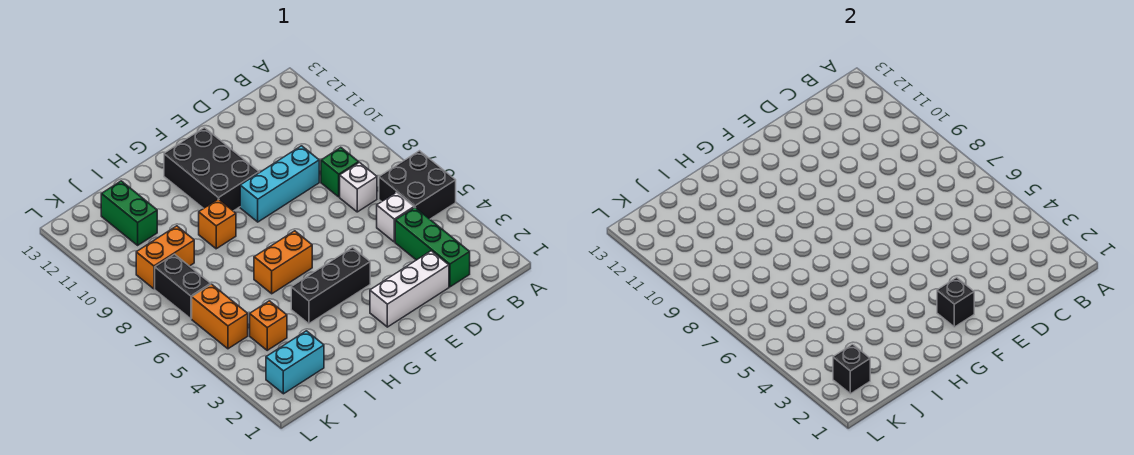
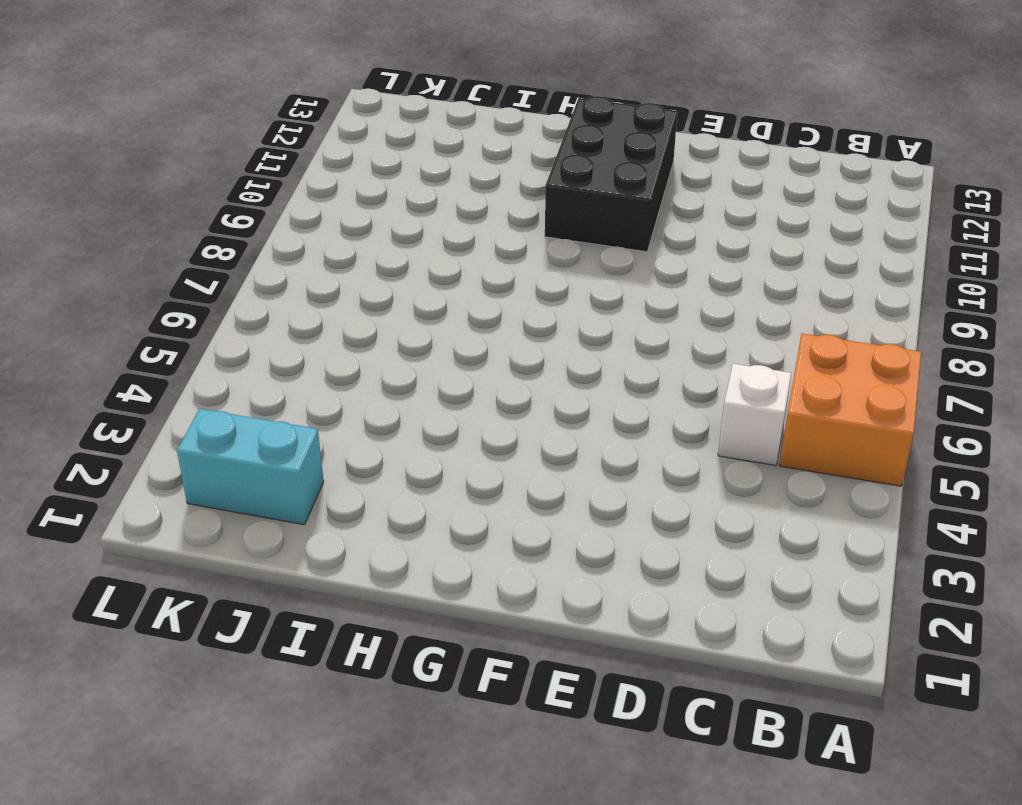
orange 2x2 brick [779,334,921,486] -> black 2x2 brick [379,151,456,219]
none -> green 1x3 brick [395,208,470,287]
none -> white 1x1 brick [340,162,377,212]
none -> green 1x1 brick [321,148,359,197]

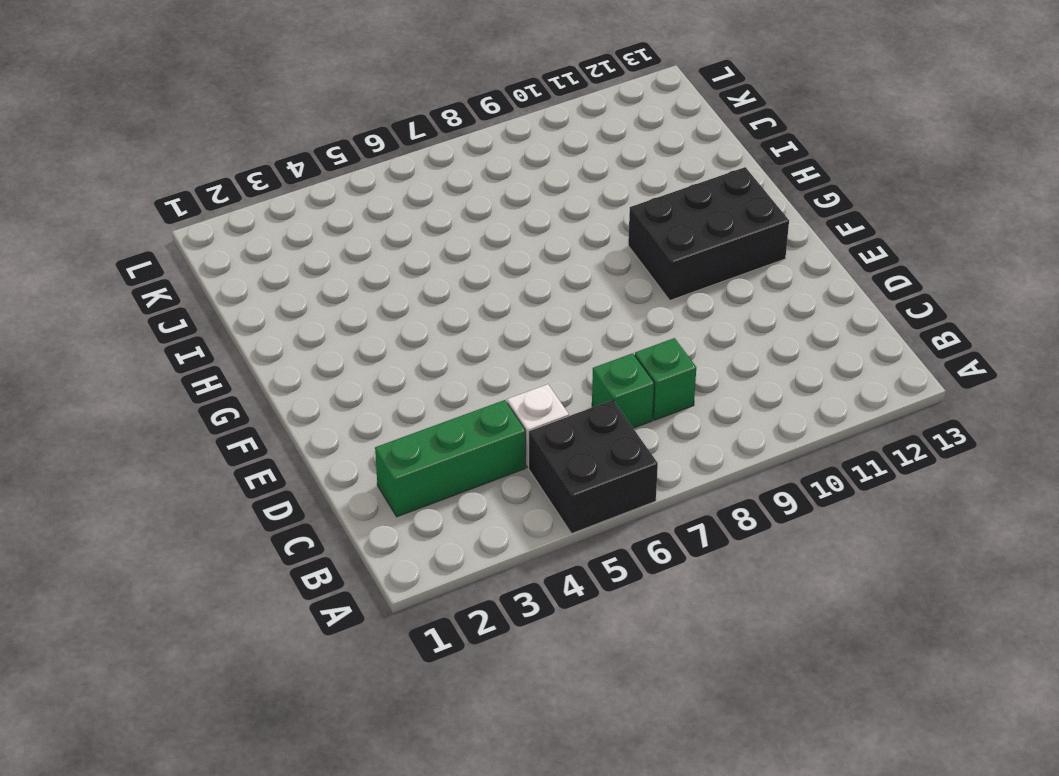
green 1x1 brick [592,353,654,428] -> white 1x1 brick [340,162,377,212]
none -> white 1x3 brick [370,251,449,327]
none -> cyan 1x3 brick [240,146,319,222]
none -> black 1x3 brick [291,248,370,324]

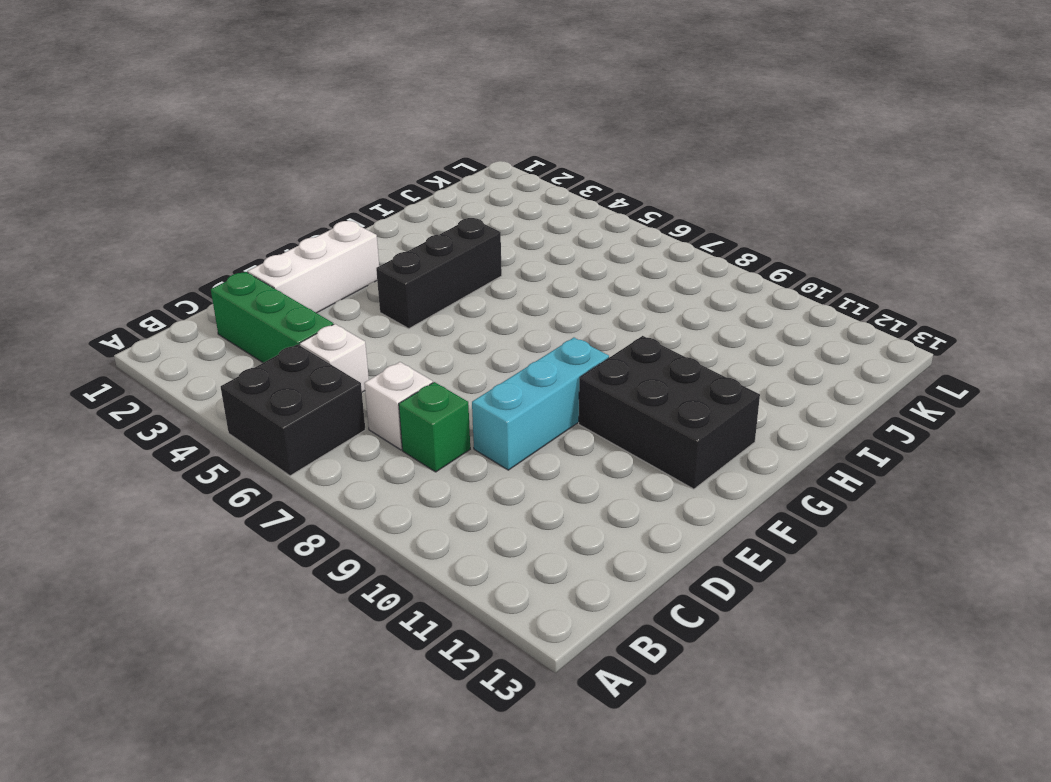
none -> orange 1x2 brick [254,231,312,294]
none -> orange 1x1 brick [199,199,236,249]
none -> cyan 1x2 brick [266,331,324,394]

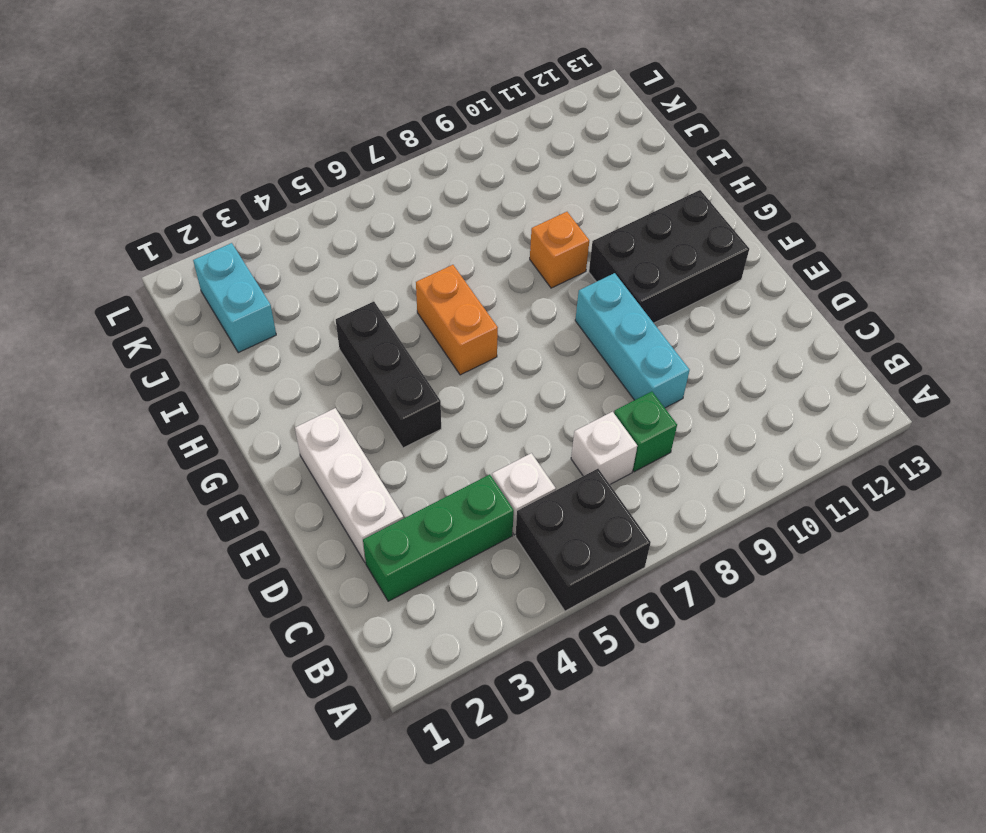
none -> orange 1x1 brick [250,301,287,350]
none -> orange 1x2 brick [136,226,194,289]
none -> green 1x2 brick [101,181,157,245]

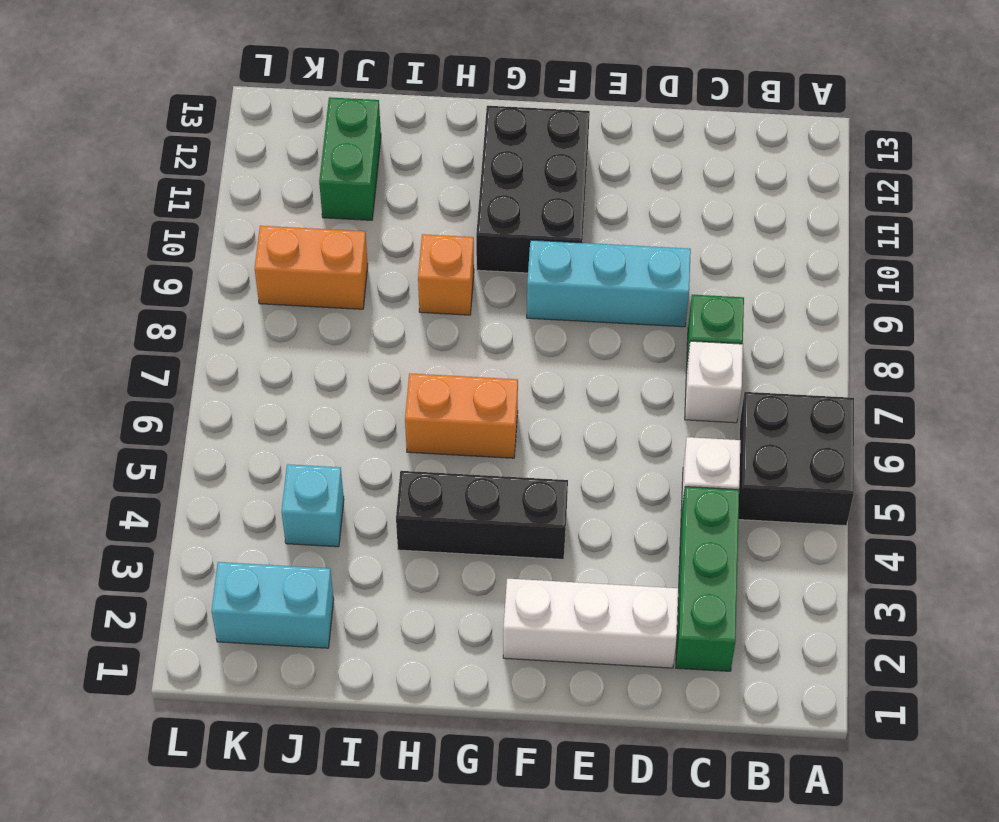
cyan 1x1 brick [282,464,344,547] -> orange 1x1 brick [250,301,287,350]
none -> orange 1x2 brick [192,284,248,349]
none -> black 1x2 brick [155,254,211,319]
none -> black 1x1 brick [937,277,974,327]

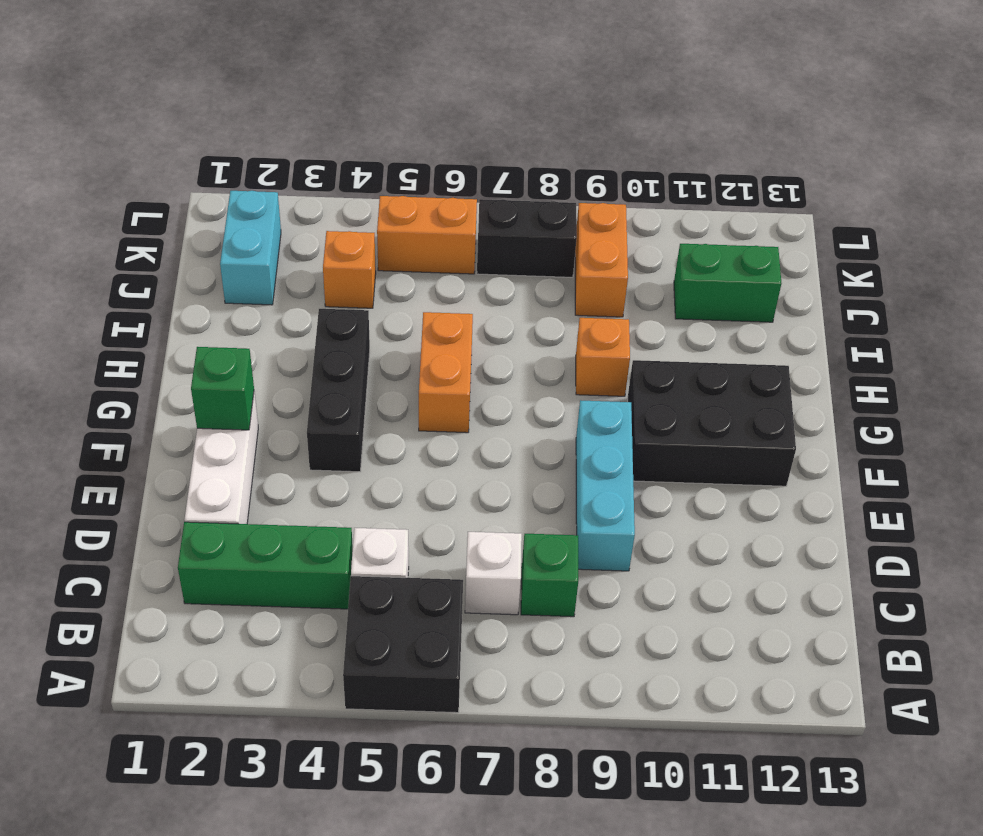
green 1x1 brick [191,347,254,430] -> black 1x1 brick [937,277,974,327]
none -> black 1x1 brick [833,344,870,394]

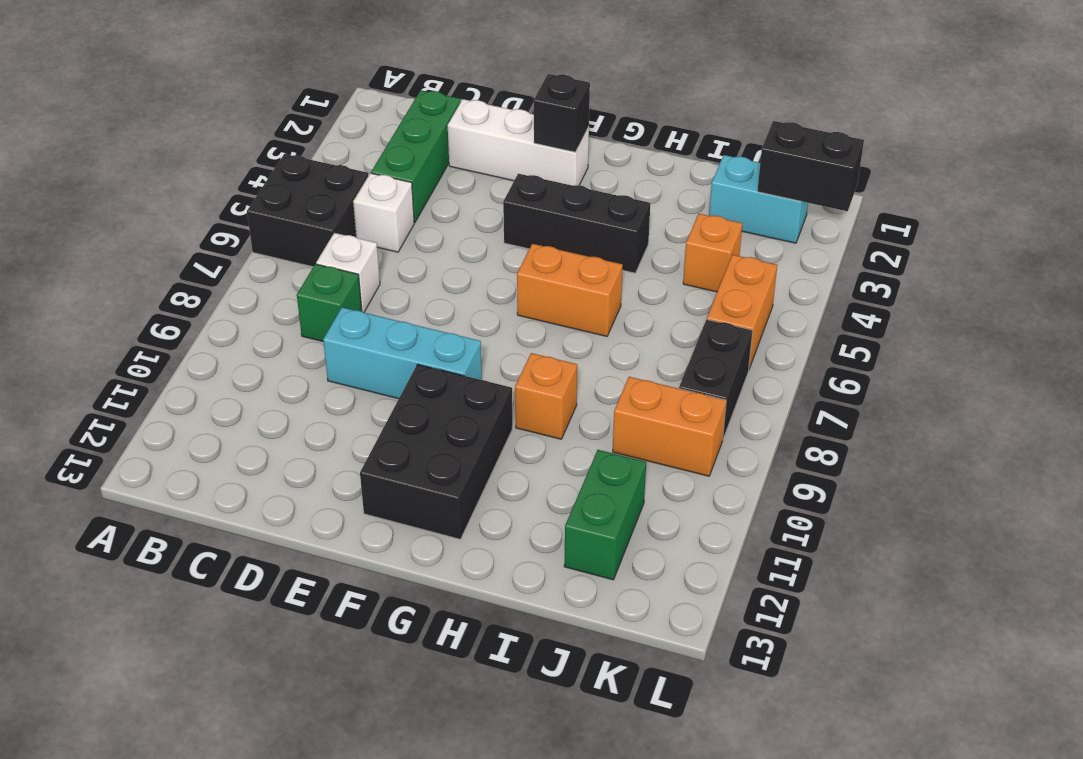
black 1x2 brick [757,121,864,211] -> black 1x1 brick [833,344,870,394]

